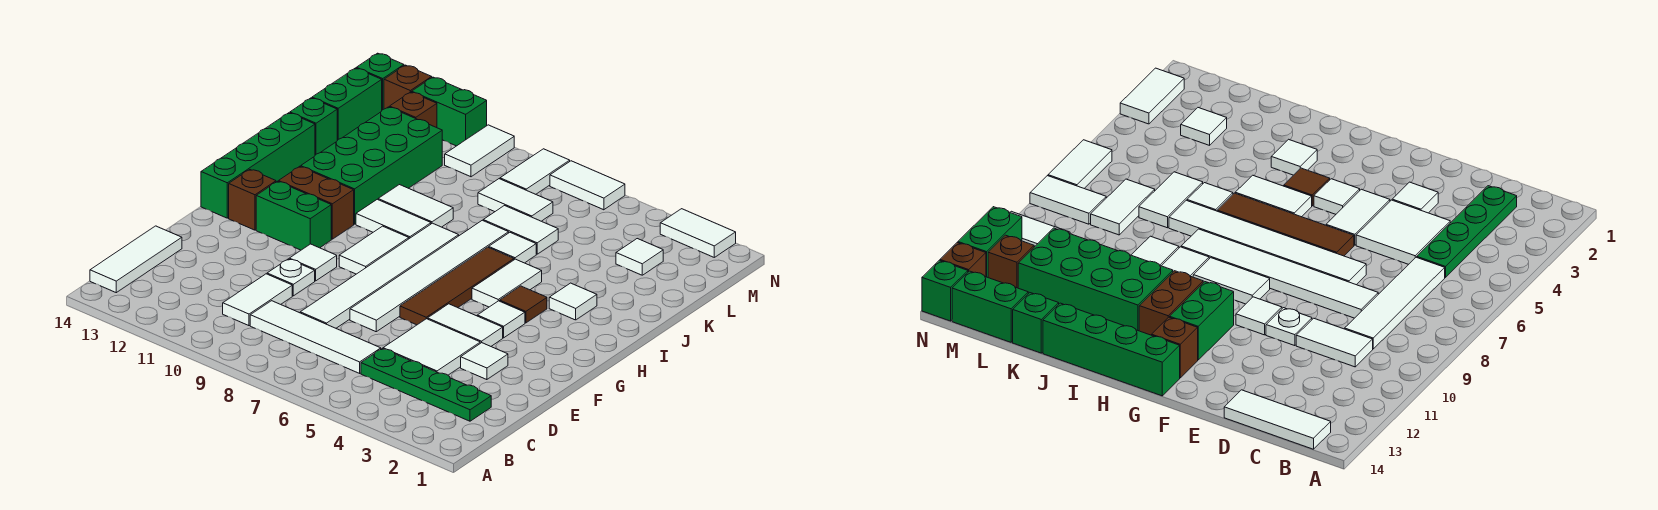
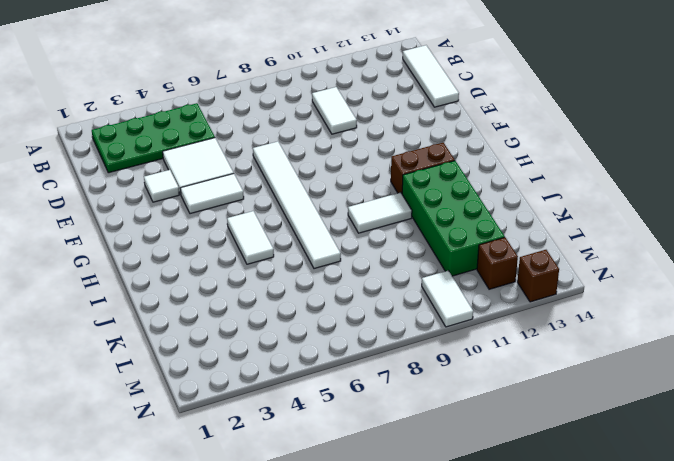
green 2x4 plate [92,103,215,173] -> green 1x4 plate [361,349,491,421]
none -> white 1x4 tile [250,301,381,373]
none -> white 1x6 tile [300,223,459,328]
none -> white 1x1 plate [267,259,315,296]
none -> brown 1x4 tile [400,247,514,325]

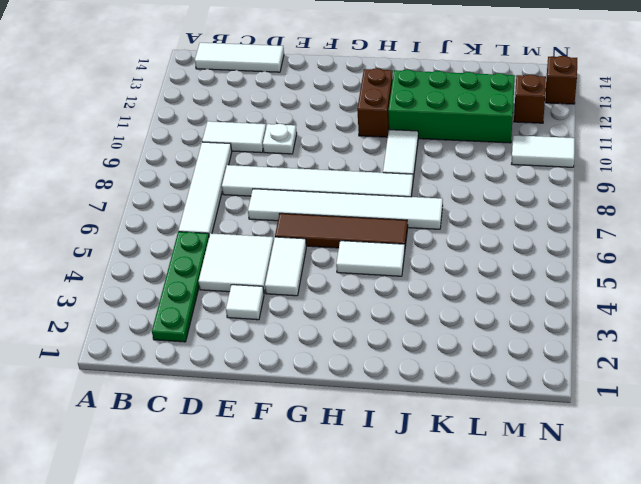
none -> white 1x1 tile [289,244,337,281]
none -> white 1x1 tile [477,301,525,338]
none -> white 1x2 tile [339,226,409,274]
none -> green 1x2 brick [256,181,331,250]

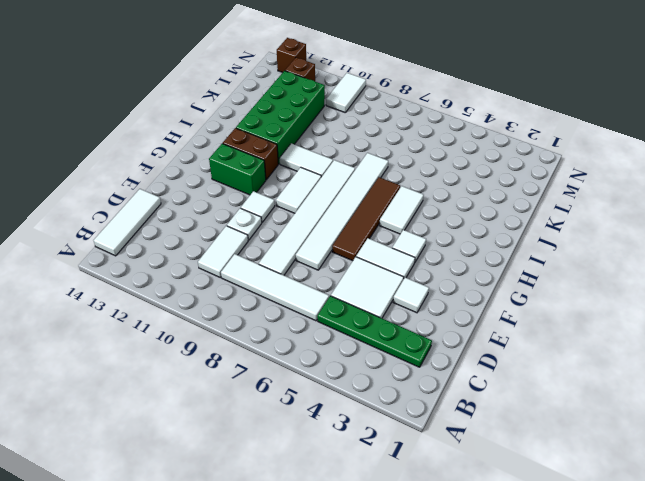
none -> brown 1x1 brick [229,170,276,230]
none -> green 1x4 brick [201,113,315,218]
none -> brown 1x1 tile [500,286,547,323]
none -> white 1x1 tile [549,283,597,320]

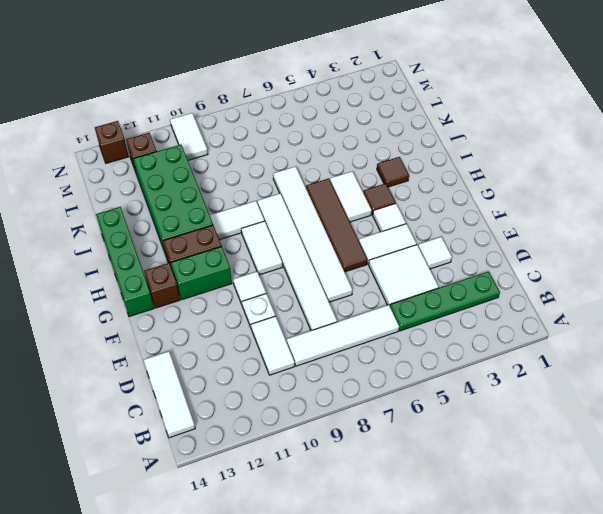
brown 1x1 tile [377,157,409,187] -> white 1x1 tile [549,283,597,320]
none -> white 1x1 tile [489,233,536,263]
none -> white 1x2 tile [378,185,453,227]
none -> white 1x2 tile [483,206,558,254]
none -> green 1x1 brick [290,98,337,155]

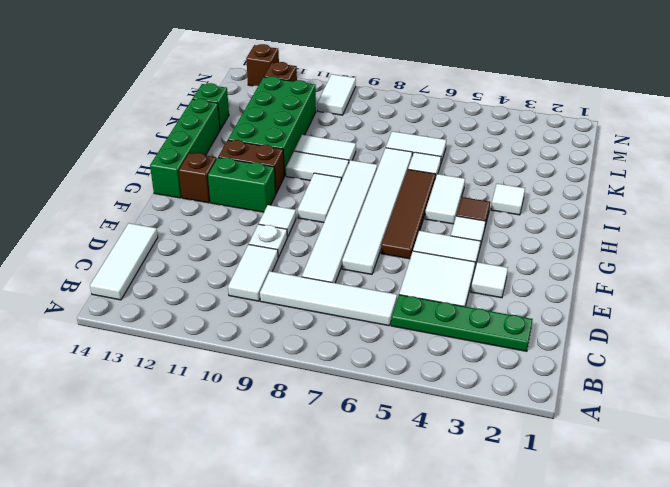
none -> white 1x1 tile [616,239,663,275]
none -> white 1x2 tile [478,179,553,221]
none -> green 1x2 brick [312,68,382,140]
none -> white 1x2 tile [500,149,570,194]

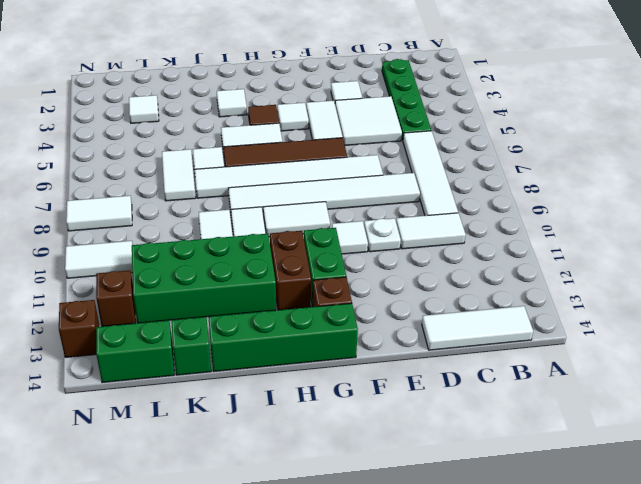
none -> white 1x2 tile [478,179,553,221]
none -> white 1x2 tile [660,209,736,257]
none -> white 1x2 tile [550,161,625,210]
none -> green 1x2 brick [412,77,487,146]

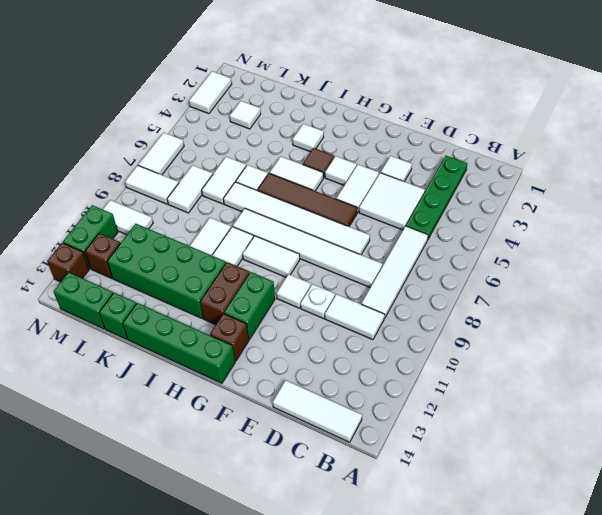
none -> green 1x1 brick [356,53,404,110]

